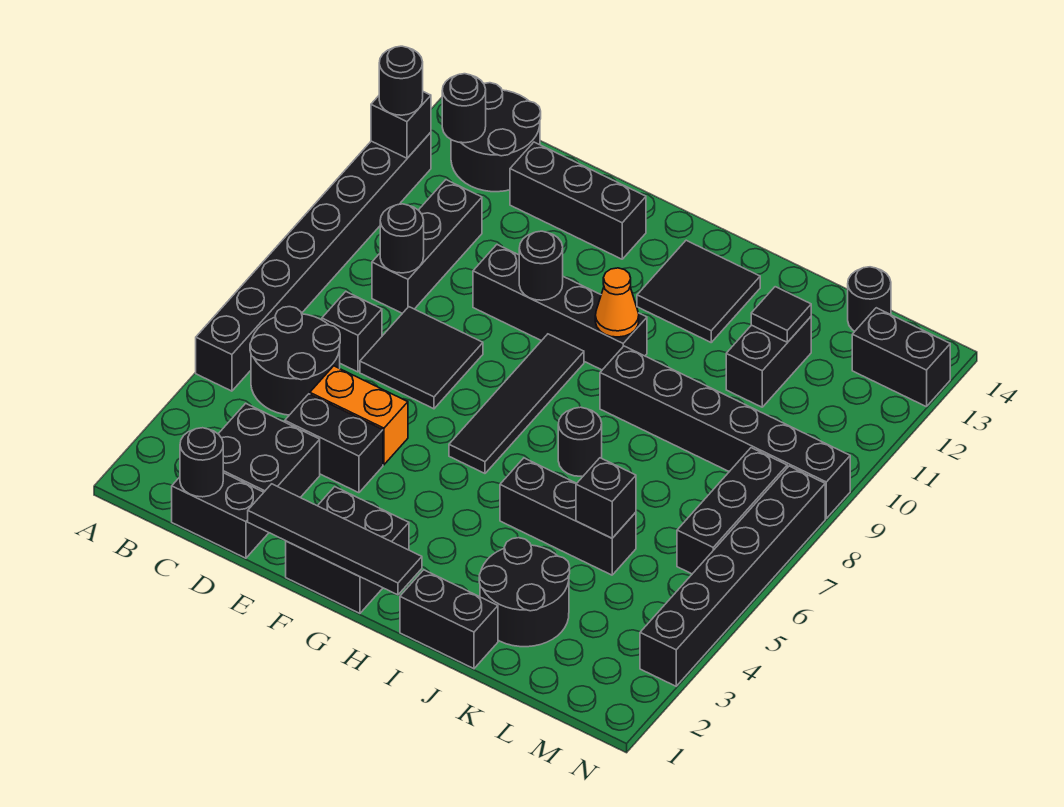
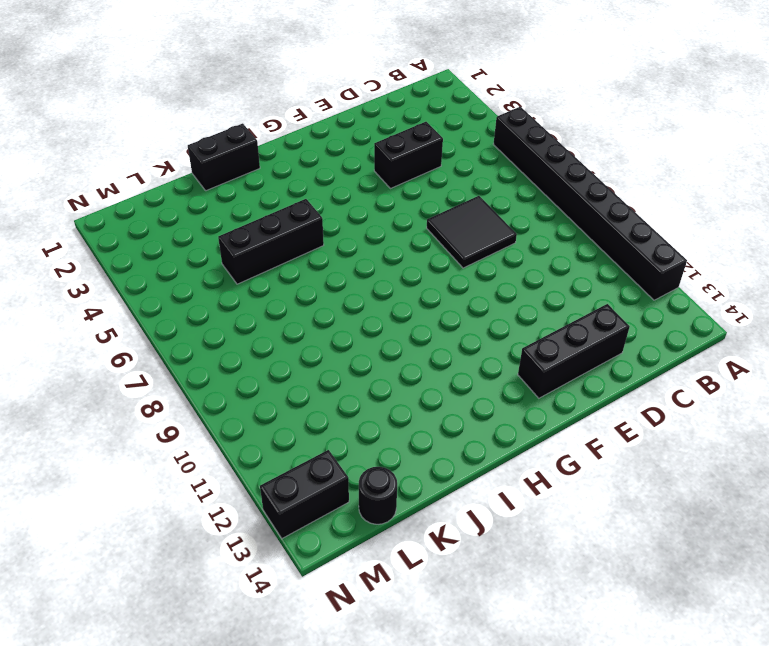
none -> black 2x2 round brick [250,307,340,415]
none -> black 2x2 round brick [451,83,541,192]
none -> black 1x2 brick [172,473,269,558]
none -> black 2x2 brick [219,403,320,497]

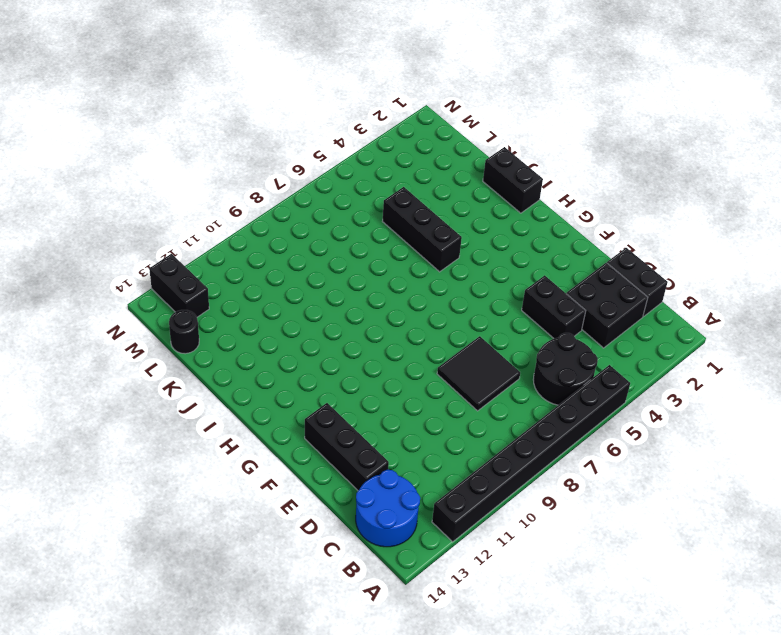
blue 2x2 round brick [356,470,420,547] -> black 2x2 round brick [451,83,541,192]
none -> black 1x1 brick [322,292,382,372]
none -> black 1x3 brick [372,180,482,313]
none -> orange 1x2 brick [310,366,408,465]
none -> black 1x4 brick [473,245,647,370]

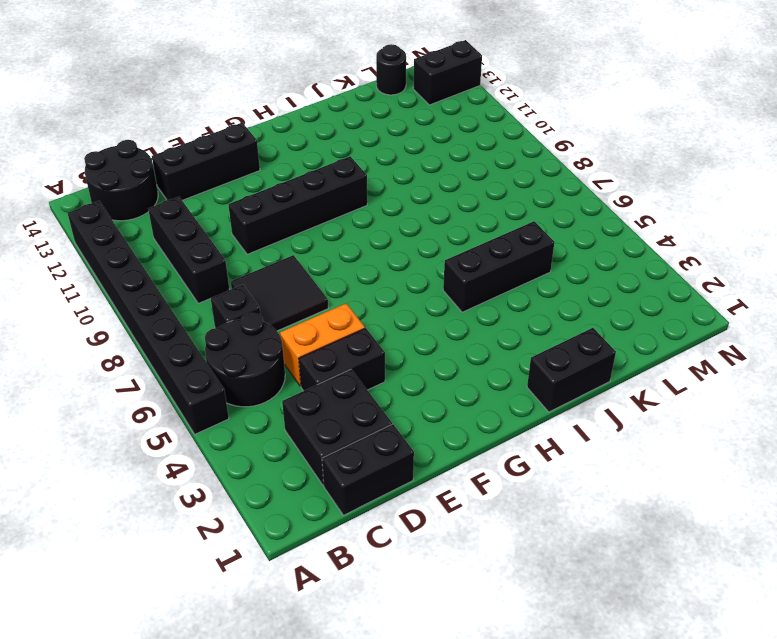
none -> black 2x2 brick [286,487,409,613]
none -> black 1x4 tile [449,334,584,473]
none -> black 2x2 tile [637,240,760,342]
none -> black 1x1 round brick [558,407,602,476]

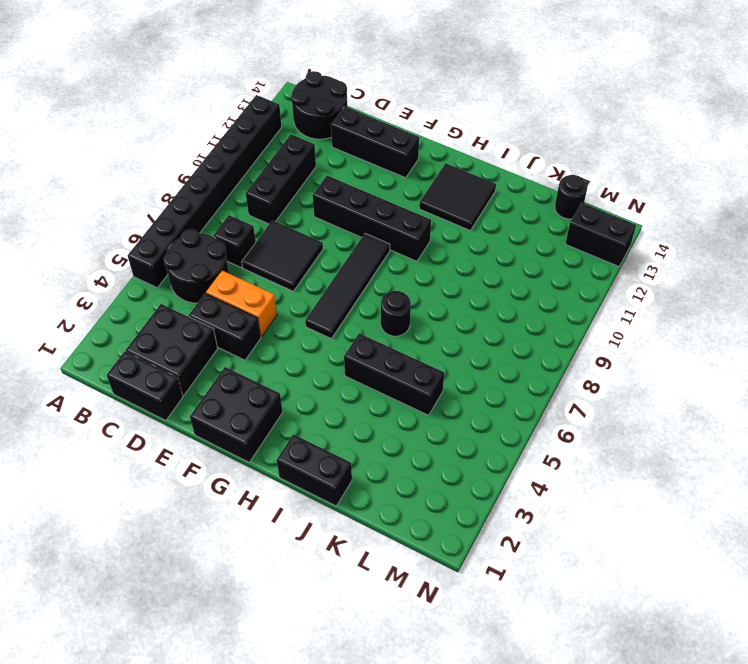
none -> black 1x6 brick [600,346,850,518]
none -> black 2x2 round brick [479,538,570,647]
none -> black 1x2 brick [726,317,811,407]
none -> black 1x3 brick [677,448,787,574]

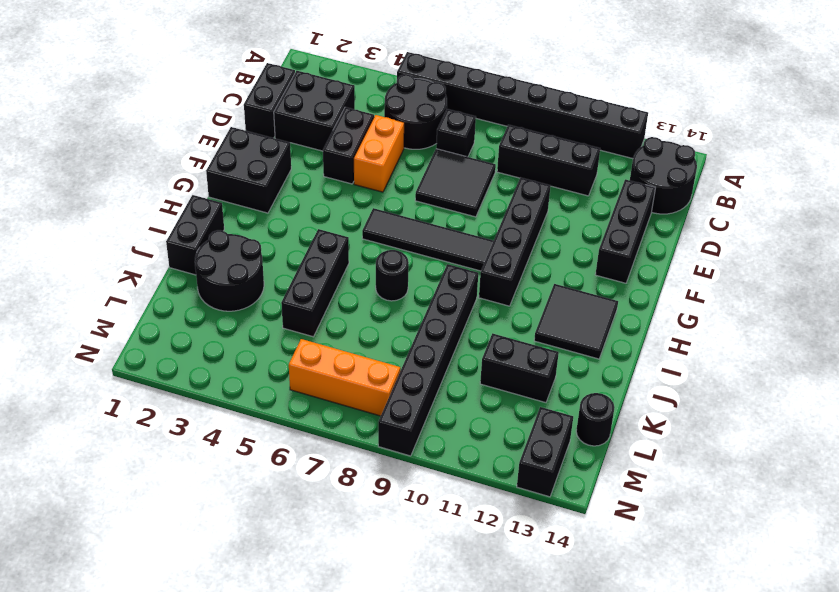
orange 1x3 brick [289,339,401,416] -> black 1x3 brick [677,448,787,574]
none -> black 1x6 brick [640,466,825,686]
none -> black 1x1 brick [371,92,431,158]
none -> black 1x1 round brick [442,74,486,143]
none -> black 1x1 round brick [180,428,223,497]

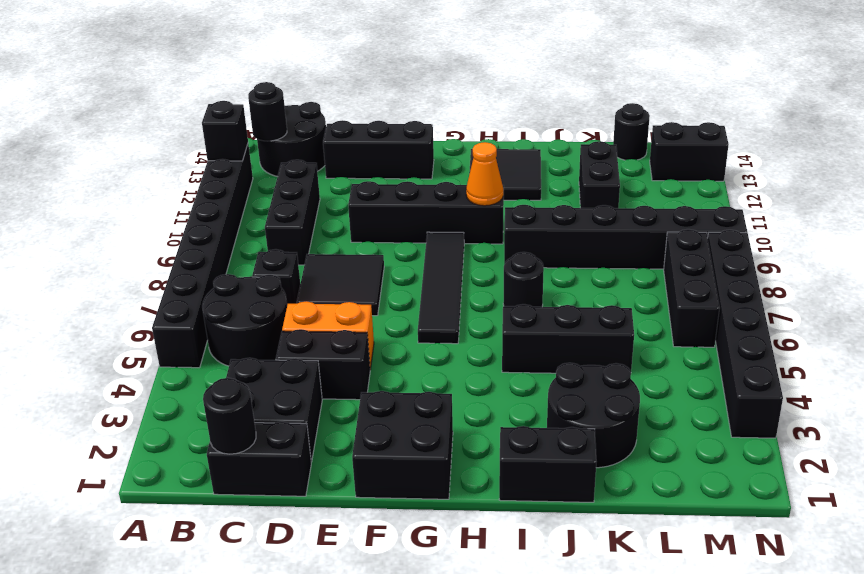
none -> black 1x1 round brick [380,204,424,273]
none -> black 1x4 tile [248,484,422,595]
none -> black 1x1 round brick [519,231,563,300]
none -> black 1x1 brick [576,458,636,538]

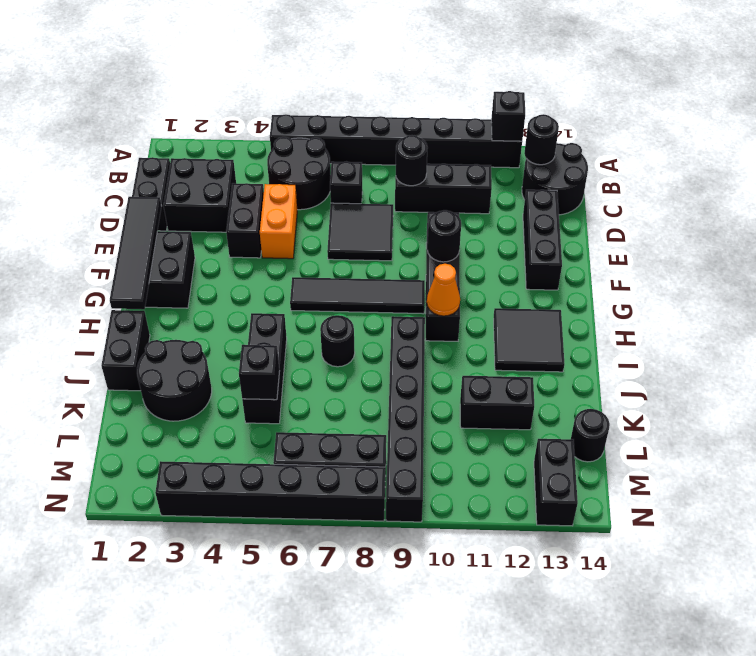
none -> black 1x1 round brick [180,428,223,497]
none -> black 1x1 tile [751,287,811,342]
none -> black 1x1 round brick [379,46,423,115]

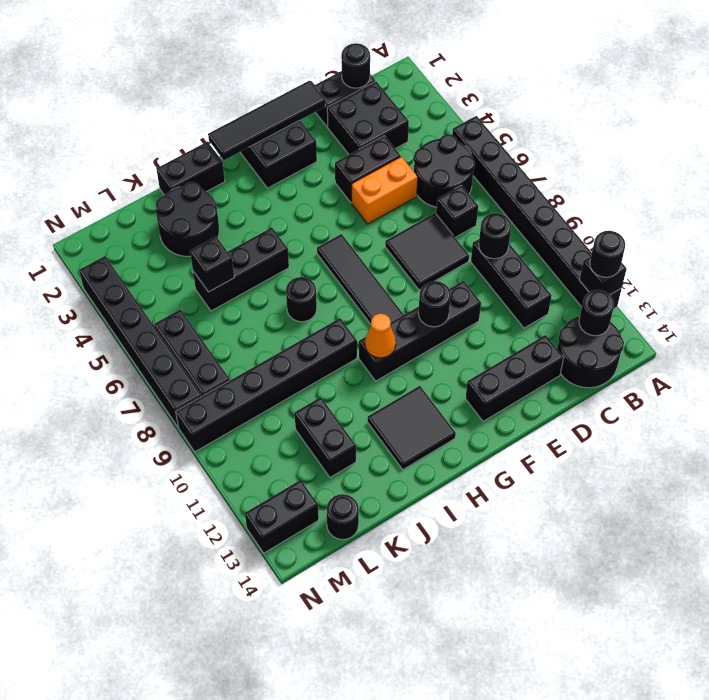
none -> black 1x1 tile [751,287,811,342]

